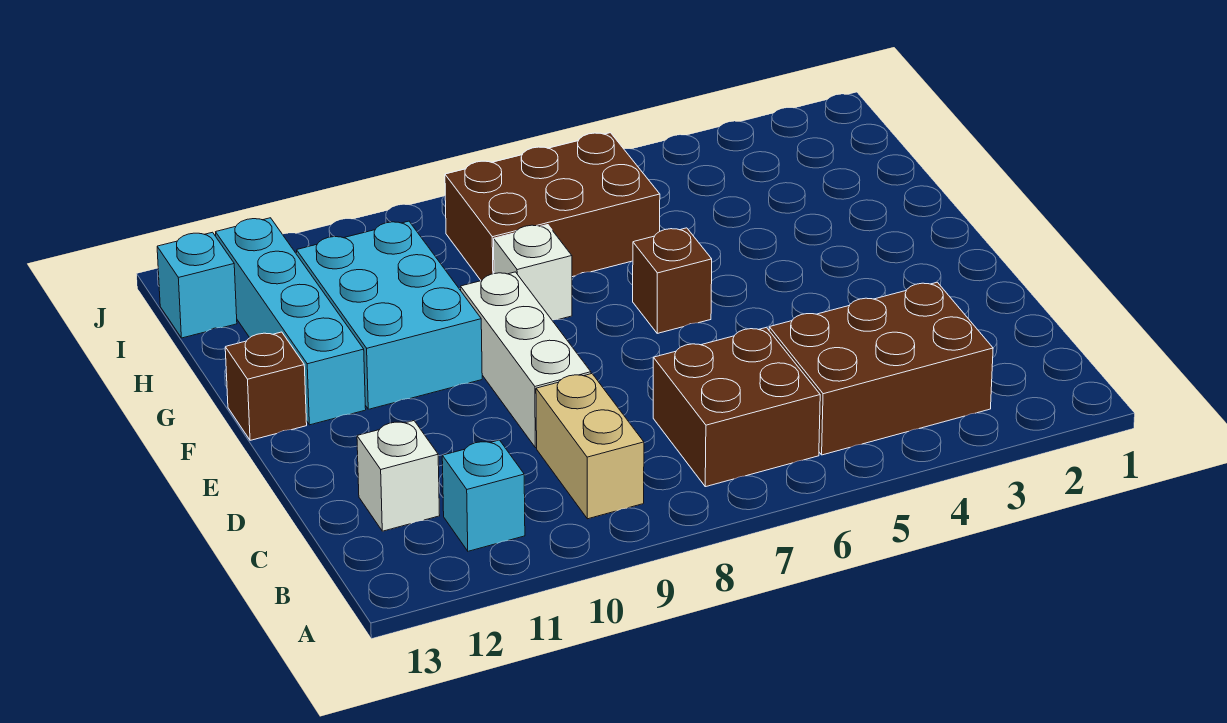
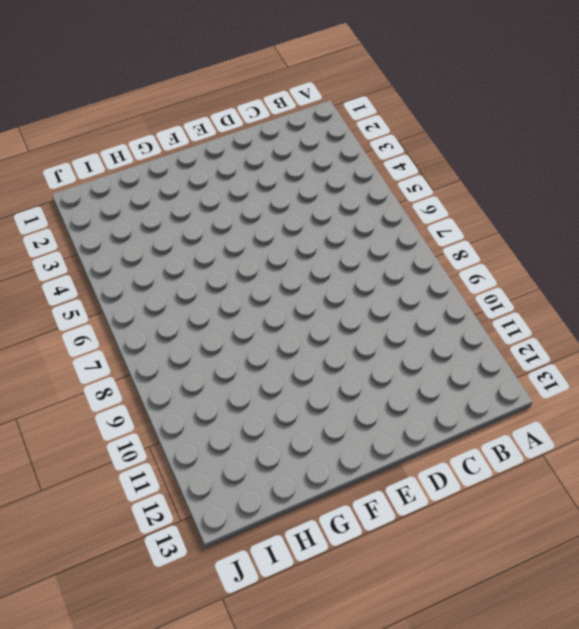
none -> brown 2x3 brick [769,282,993,455]
none -> brown 2x2 brick [653,327,820,487]
none -> tan 1x2 brick [536,374,644,519]

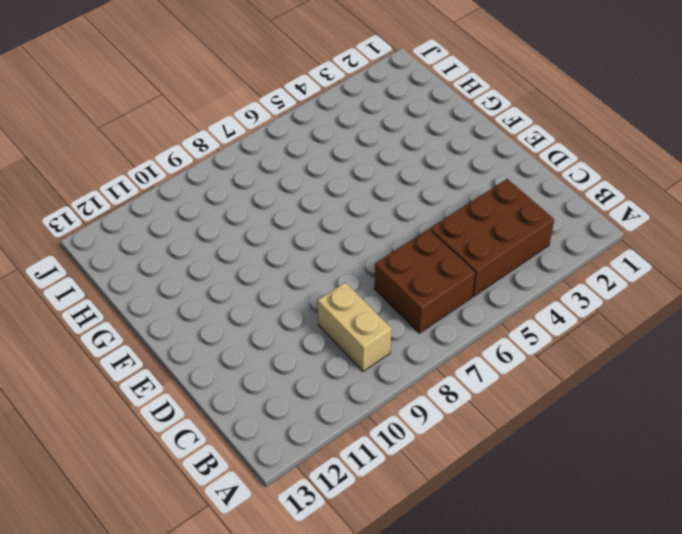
none -> cyan 1x1 brick [442,440,525,551]
none -> white 1x1 brick [357,421,440,531]
none -> white 1x3 brick [461,272,591,448]

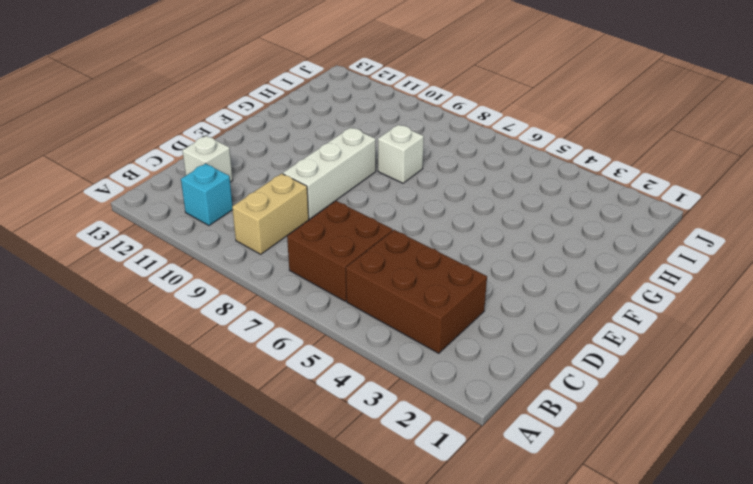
none -> brown 1x1 brick [633,228,712,333]
none -> cyan 2x3 brick [297,221,482,409]
none -> cyan 1x4 brick [216,218,366,425]

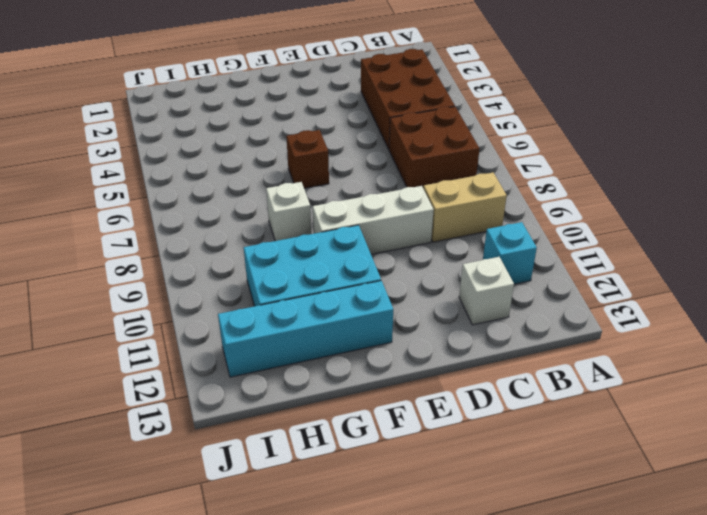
none -> brown 1x1 brick [225,332,307,440]
none -> brown 2x3 brick [445,133,660,281]
none -> cyan 1x1 brick [157,232,237,338]

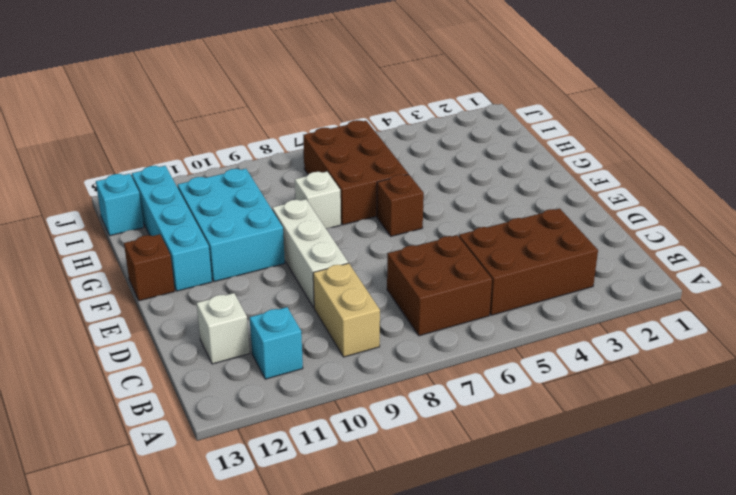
brown 2x3 brick [303,120,408,225] -> brown 2x3 brick turned to [445,133,660,281]

